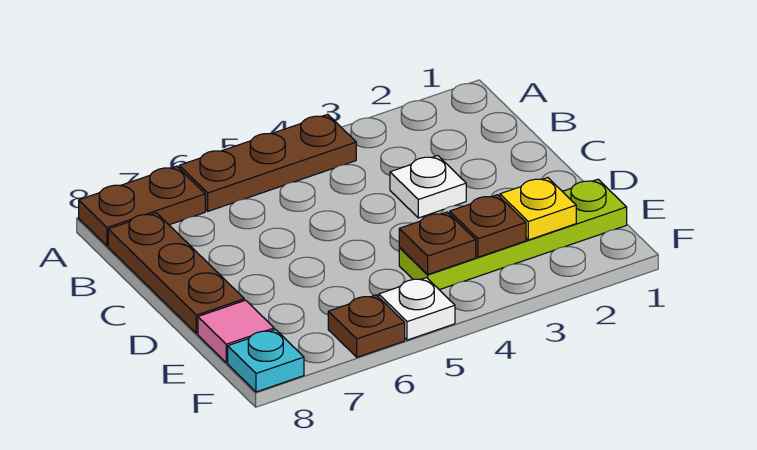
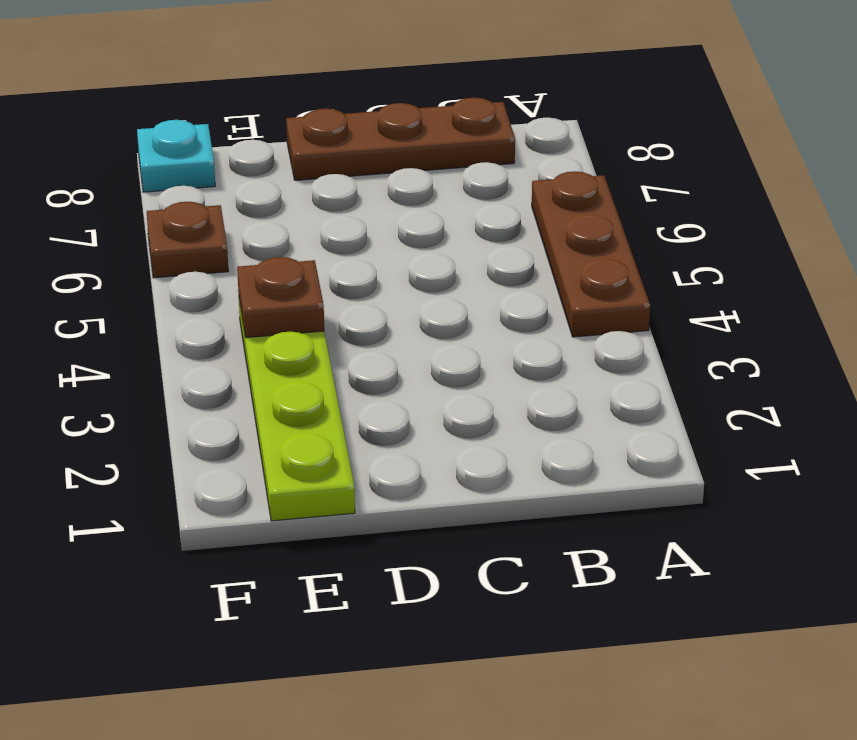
none -> brown 1x2 plate [79,166,205,246]
none -> white 1x1 plate [390,156,466,218]
none -> pink 1x1 tile [198,300,274,363]

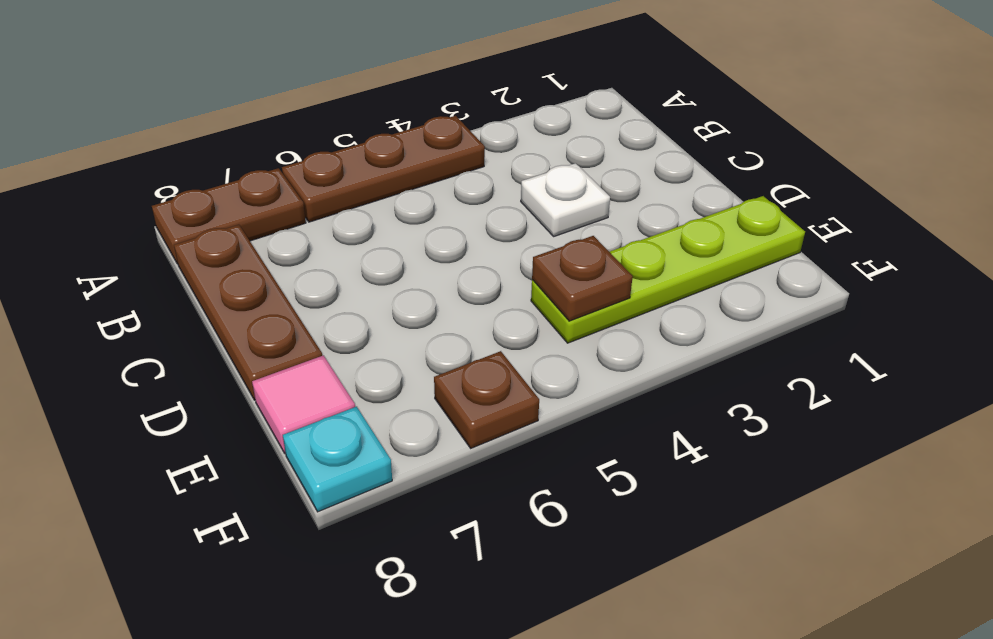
none -> white 1x1 plate [379,278,455,340]
none -> yellow 1x1 plate [500,178,576,240]
none -> brown 1x1 plate [450,195,526,257]

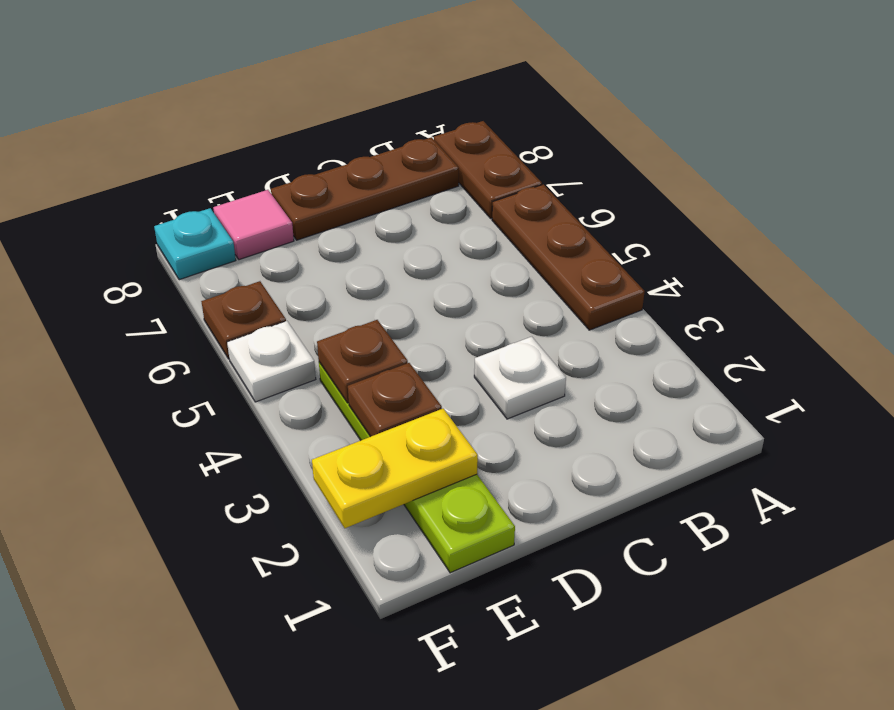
yellow 1x2 plate [312,409,478,528] -> yellow 1x1 plate [500,178,576,240]

